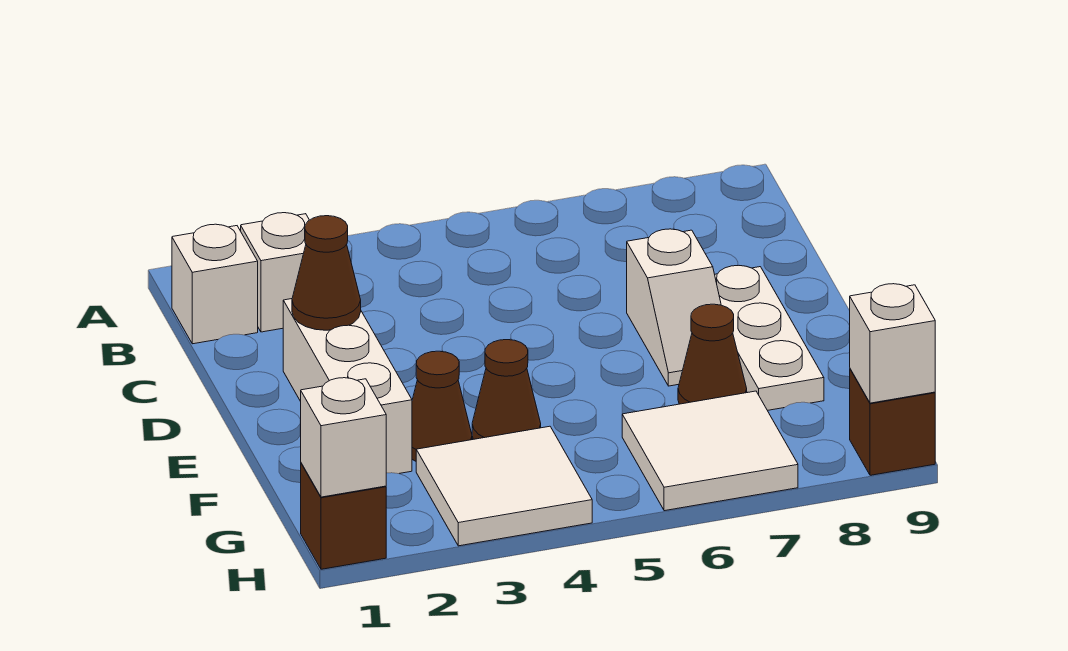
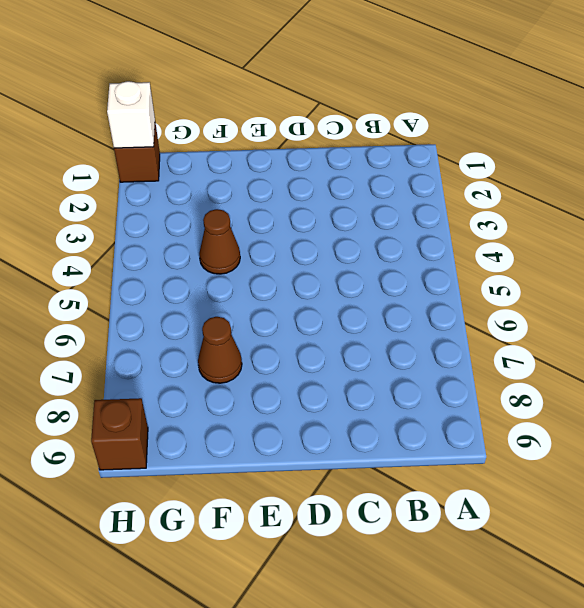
none -> white 1x1 brick [172,224,258,344]
none -> white 1x1 brick [241,213,309,332]
none -> white 1x3 brick [283,299,412,474]

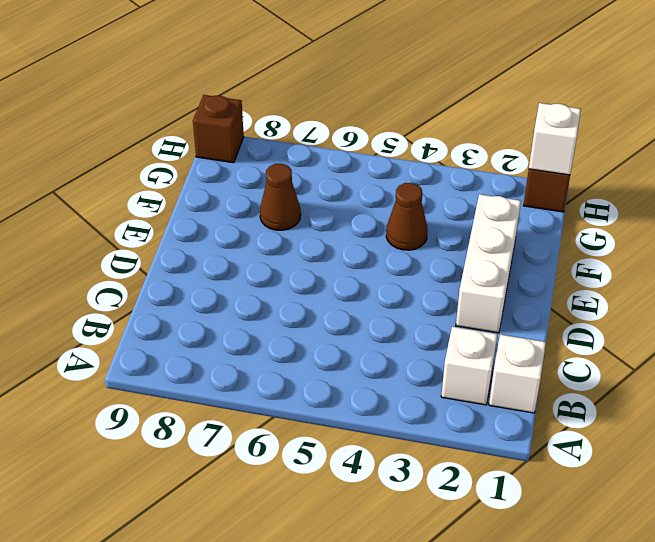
none -> white 1x2 slope [627,229,721,386]
none -> white 1x3 plate [715,266,824,410]
none -> brown 1x1 cone [412,351,472,461]

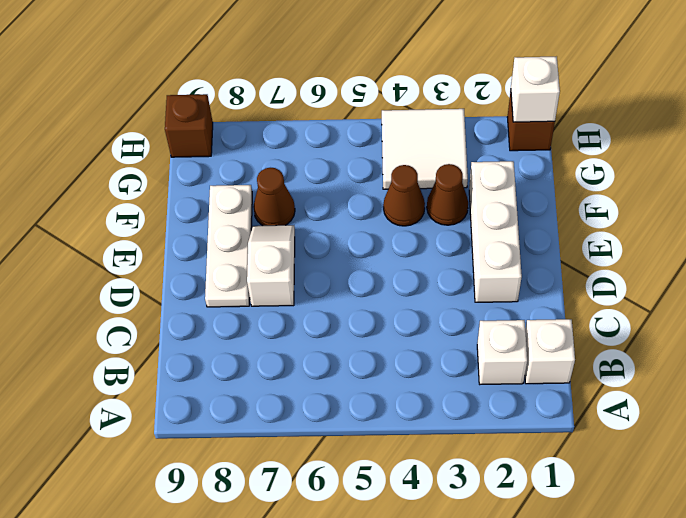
none -> white 2x2 tile [622,391,798,511]
none -> brown 1x1 cone [292,216,361,330]
none -> white 1x1 brick [850,284,935,403]

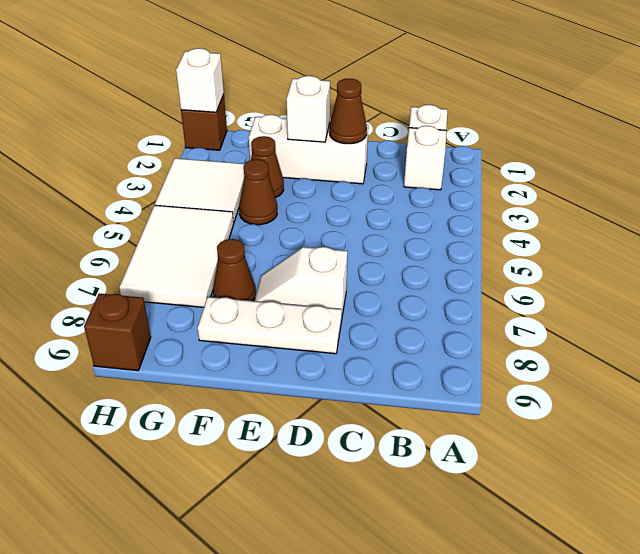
white 1x1 brick [287,76,330,142] -> white 1x1 brick moved to [850,284,935,403]
white 2x3 tile [119,205,234,307] -> white 2x2 tile [622,391,798,511]

